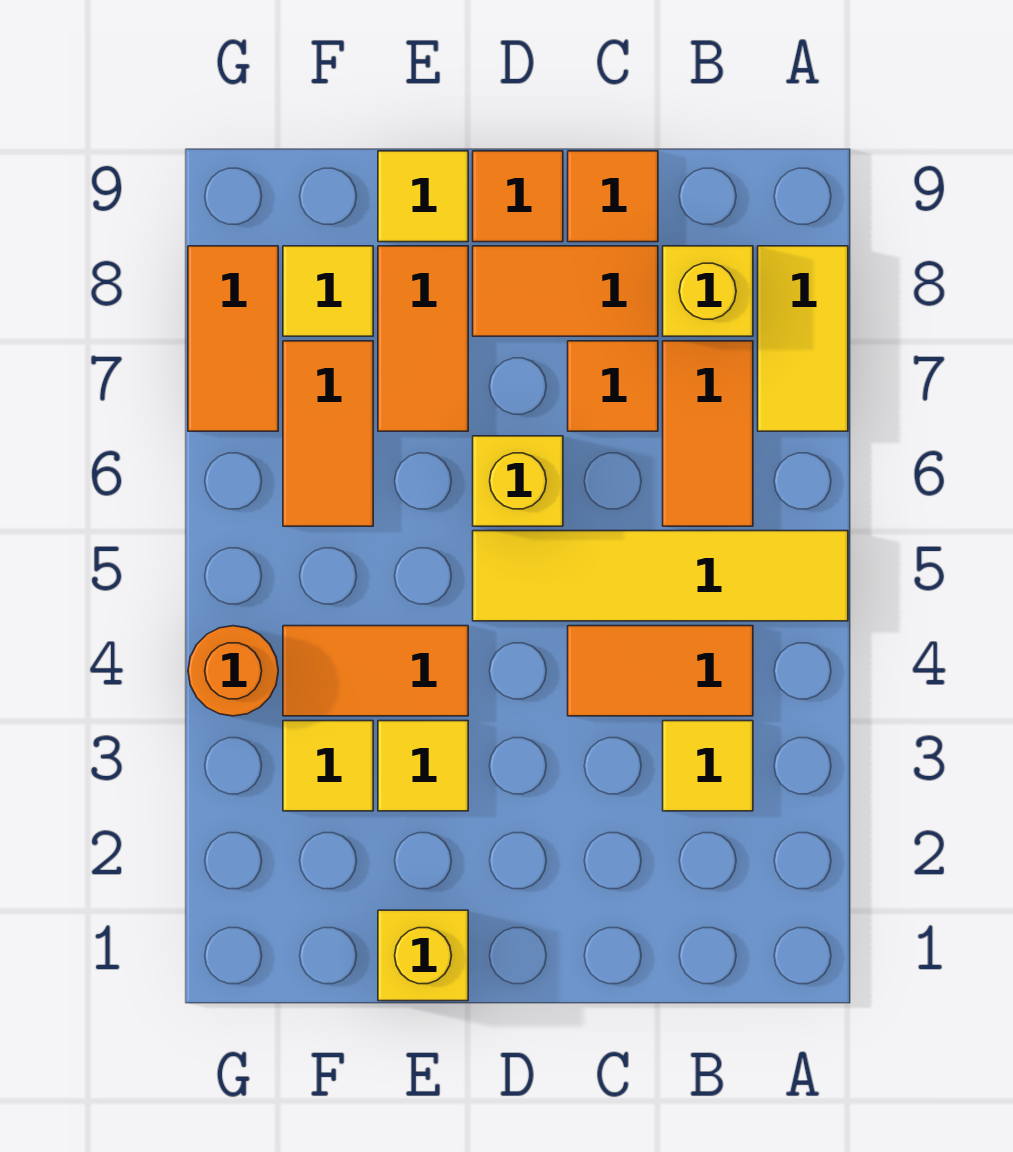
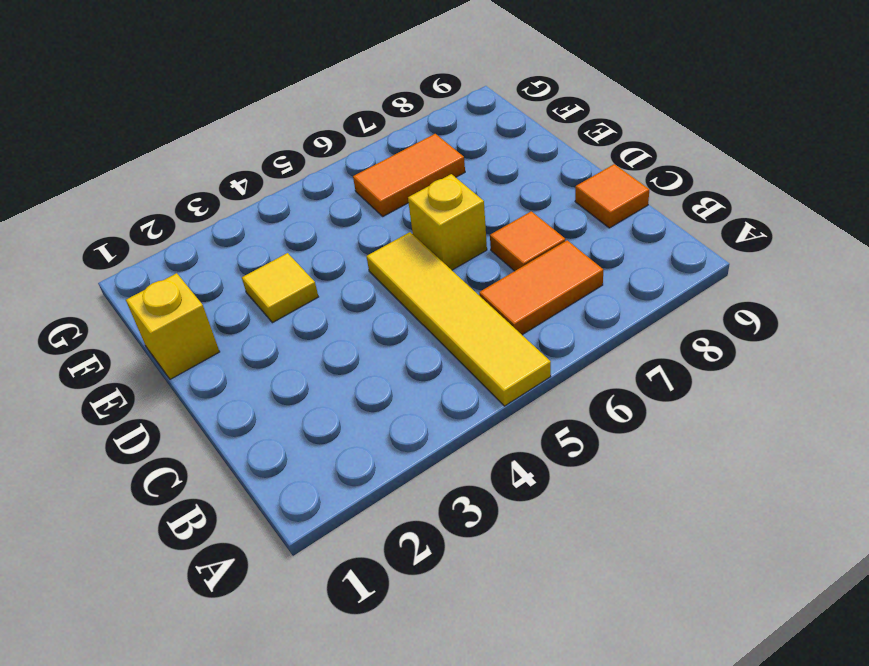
none -> yellow 1x2 tile [758,246,848,431]
none -> yellow 1x1 tile [663,721,753,811]
none -> orange 1x2 tile [568,626,753,716]

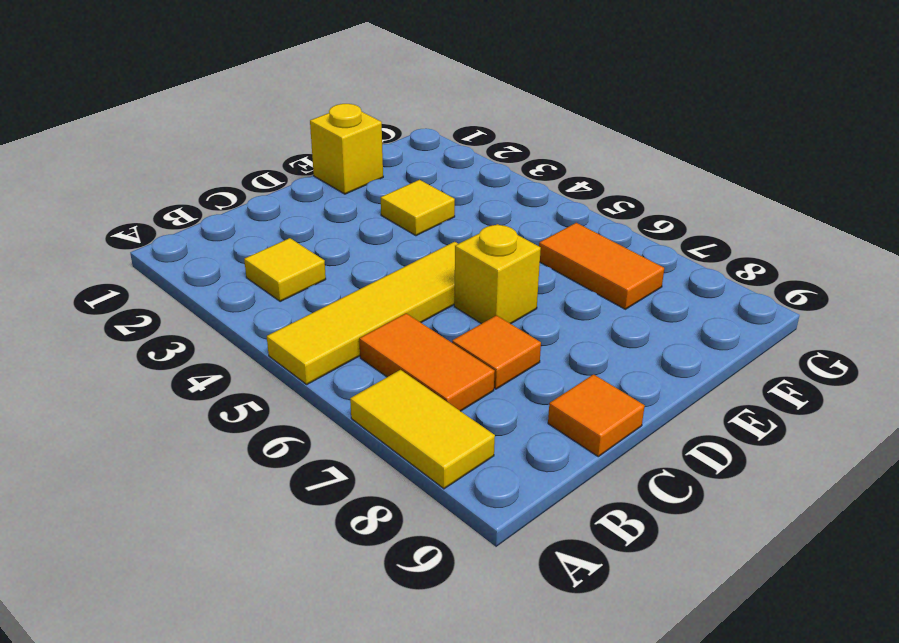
none -> orange 1x2 tile [568,626,753,716]
none -> yellow 1x1 brick [663,246,753,336]
none -> orange 1x2 tile [473,246,658,336]

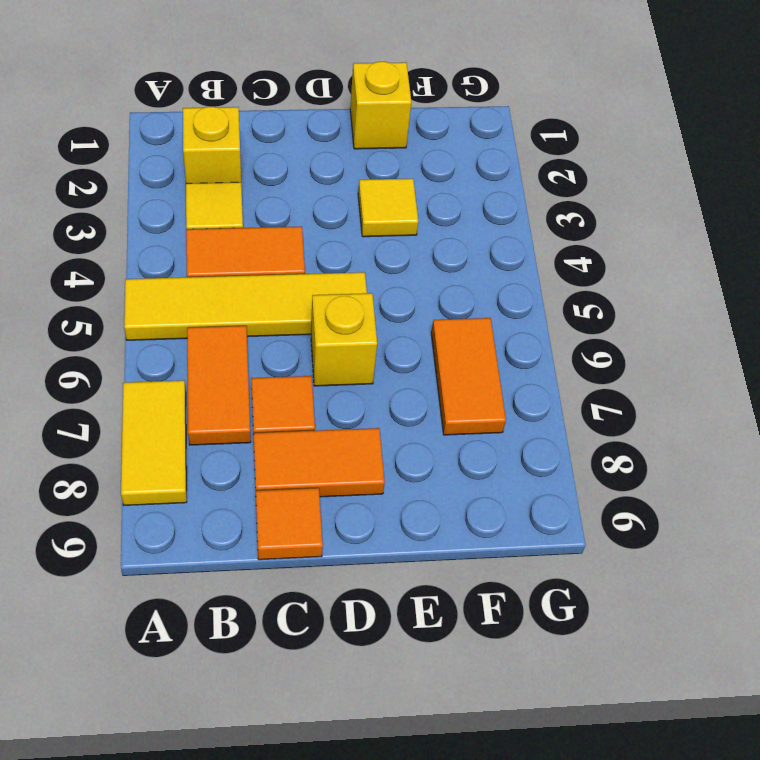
yellow 1x1 brick [183,107,241,183] -> yellow 1x1 brick moved to [663,246,753,336]
none -> orange 1x1 tile [473,151,563,242]
none -> orange 1x2 tile [283,626,468,716]
none -> orange 1x2 tile [378,246,468,431]

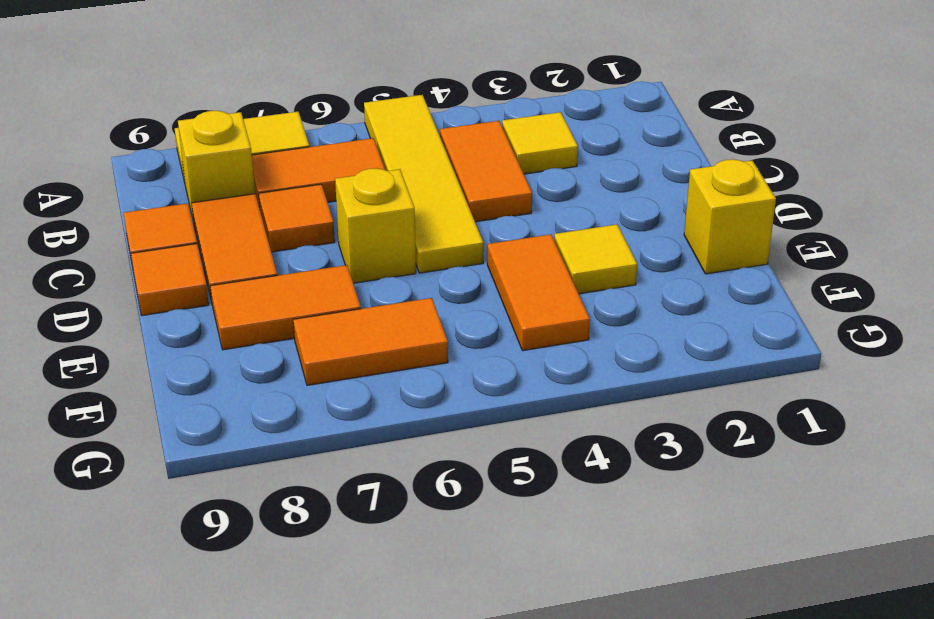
none -> yellow 1x1 tile [378,151,468,242]
none -> yellow 1x1 tile [283,721,373,811]
none -> yellow 1x1 tile [283,246,373,336]

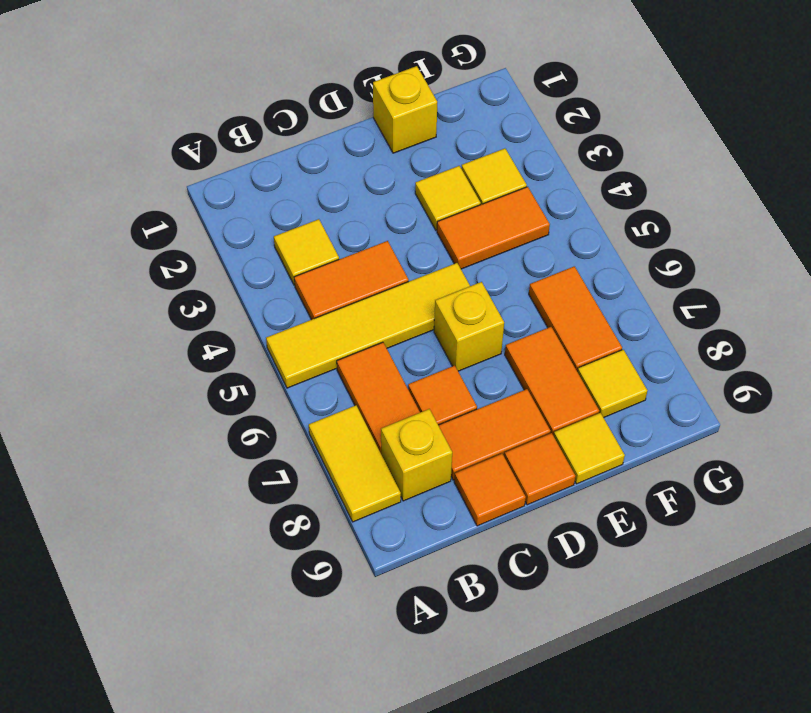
none -> orange 1x1 round brick [188,626,278,716]
none -> orange 1x2 tile [188,246,278,431]

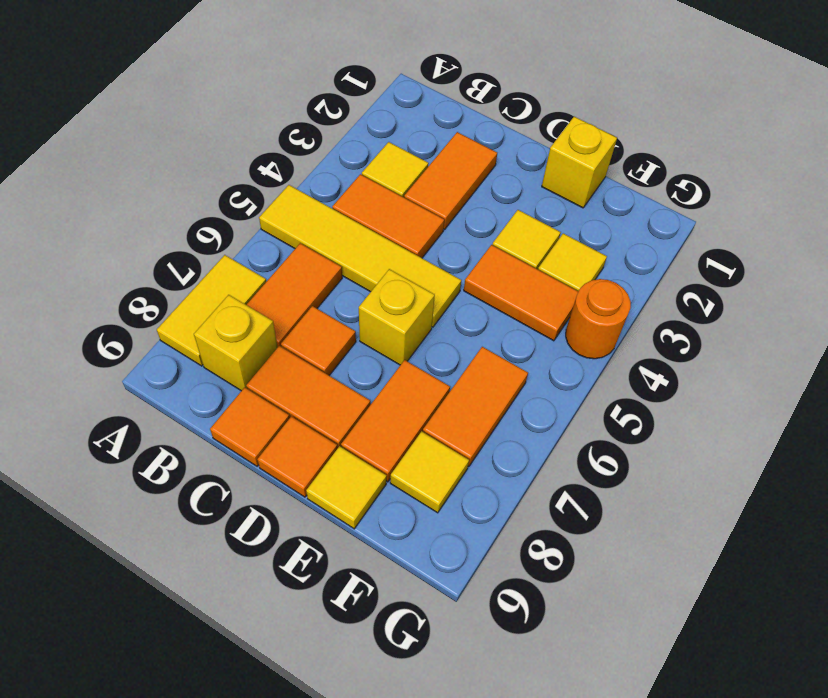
orange 1x2 tile [404,132,497,229] -> orange 1x2 tile moved to [188,246,278,431]

